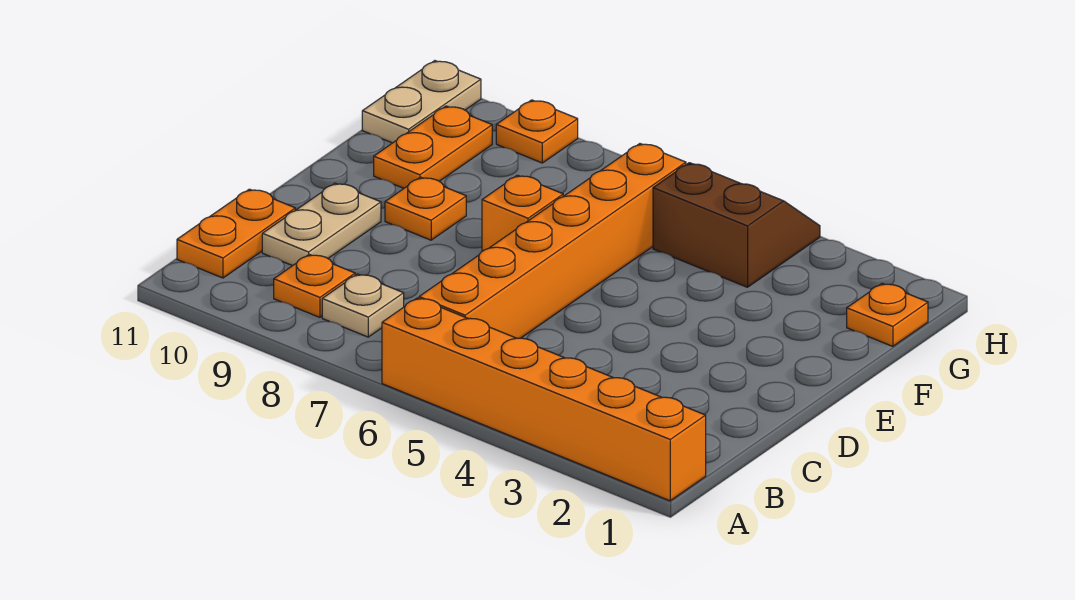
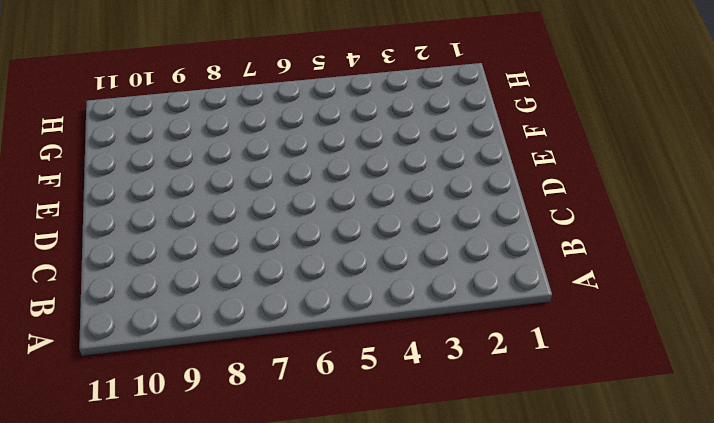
none -> orange 1x6 brick [382,298,706,501]
none -> orange 1x6 brick [419,144,686,338]
none -> tan 1x1 plate [322,274,404,337]

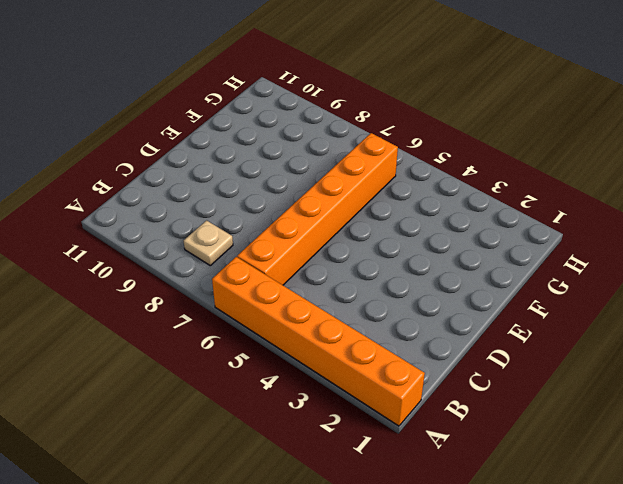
none -> orange 1x1 plate [274,254,355,317]
none -> orange 1x2 plate [177,189,295,278]
none -> tan 1x2 plate [262,183,381,266]

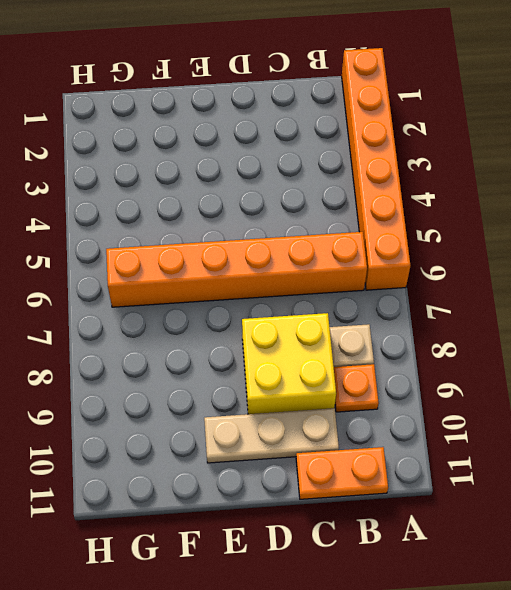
yellow 2x2 brick [242,313,336,414] -> none
tan 1x3 plate [204,408,339,463] -> tan 1x2 plate [262,183,381,266]
none -> orange 1x1 brick [482,175,563,251]
none -> orange 1x1 plate [385,177,466,240]
none -> orange 1x2 plate [374,106,492,188]

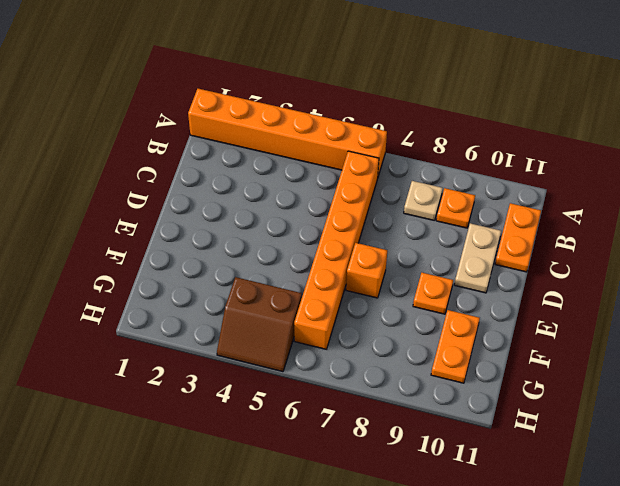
none -> orange 1x1 plate [847,283,928,346]
none -> tan 1x2 plate [362,61,481,143]
none -> orange 1x1 plate [496,100,578,163]

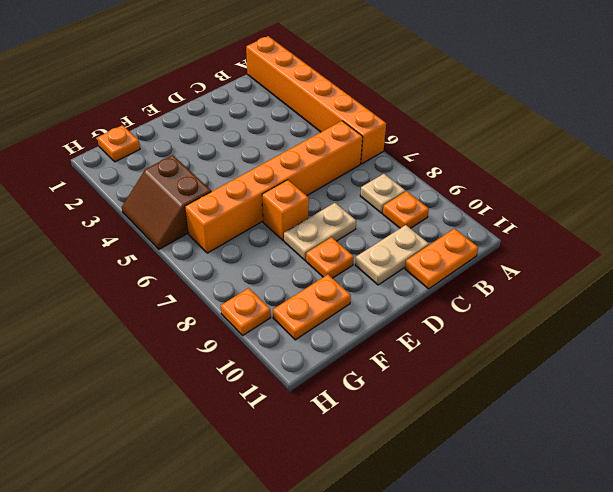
tan 1x2 plate [284,203,356,260] -> tan 1x2 plate moved to [362,61,481,143]

